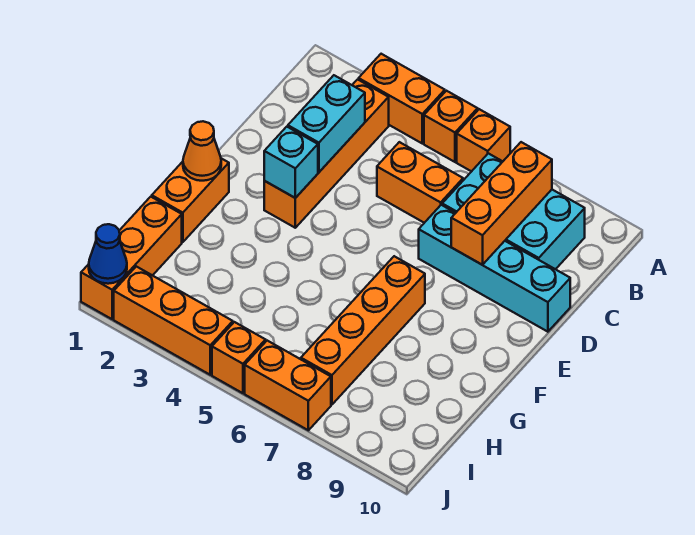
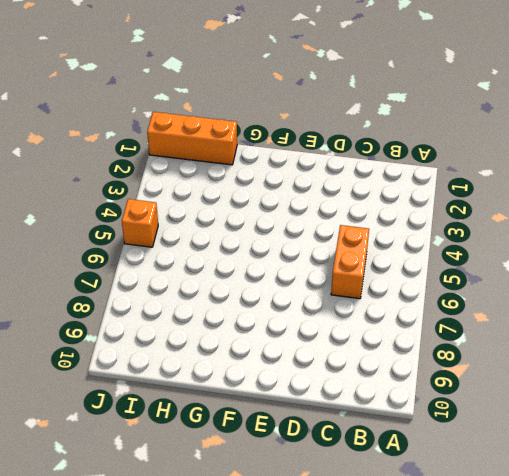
none -> orange 1x2 brick [359,54,445,143]
none -> orange 1x1 brick [424,91,478,162]
none -> orange 1x1 brick [457,109,510,172]

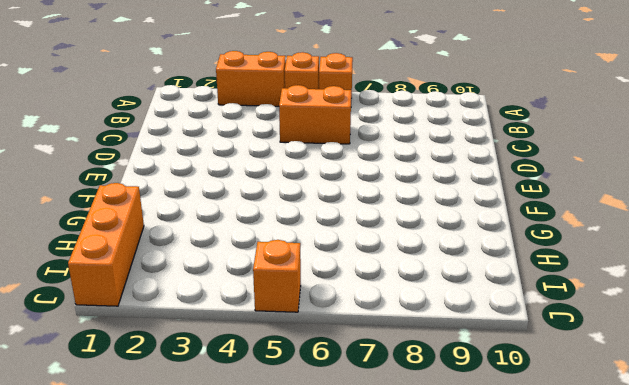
none -> orange 1x4 brick [264,79,389,228]
none -> cyan 2x3 brick [442,153,585,269]
none -> cyan 1x4 brick [419,205,570,332]

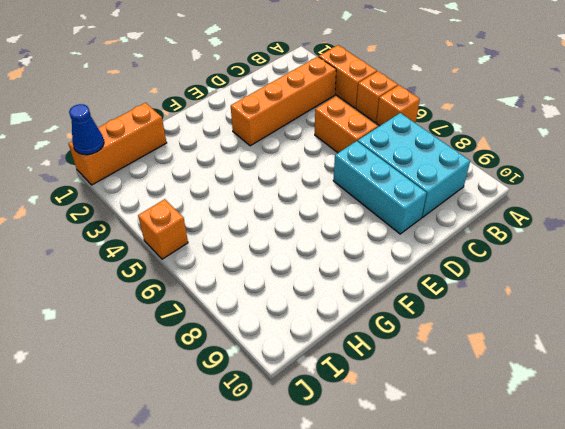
cyan 1x3 brick [333,141,427,234] -> cyan 1x4 brick [419,205,570,332]
none -> orange 1x2 brick [152,158,229,242]
none -> orange 1x4 brick [301,256,425,405]
none -> orange 1x3 brick [114,266,233,375]

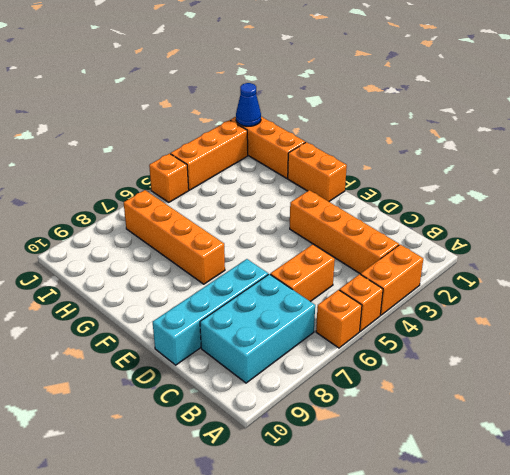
none -> orange 1x2 brick [245,341,331,430]
none -> orange 1x3 brick [451,142,552,265]
none -> cyan 1x2 brick [288,75,365,172]

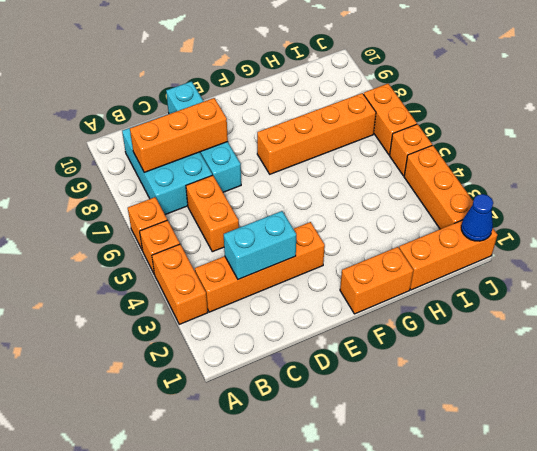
none -> cyan 1x1 brick [264,127,318,198]
none -> orange 1x1 cone [183,121,221,181]

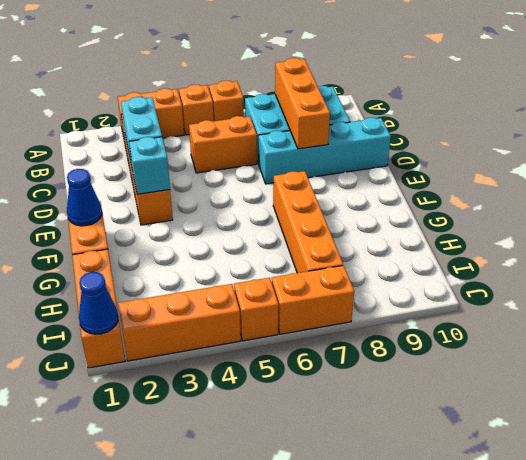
blue 1x1 cone [67,169,102,226] -> orange 1x1 cone [183,121,221,181]

